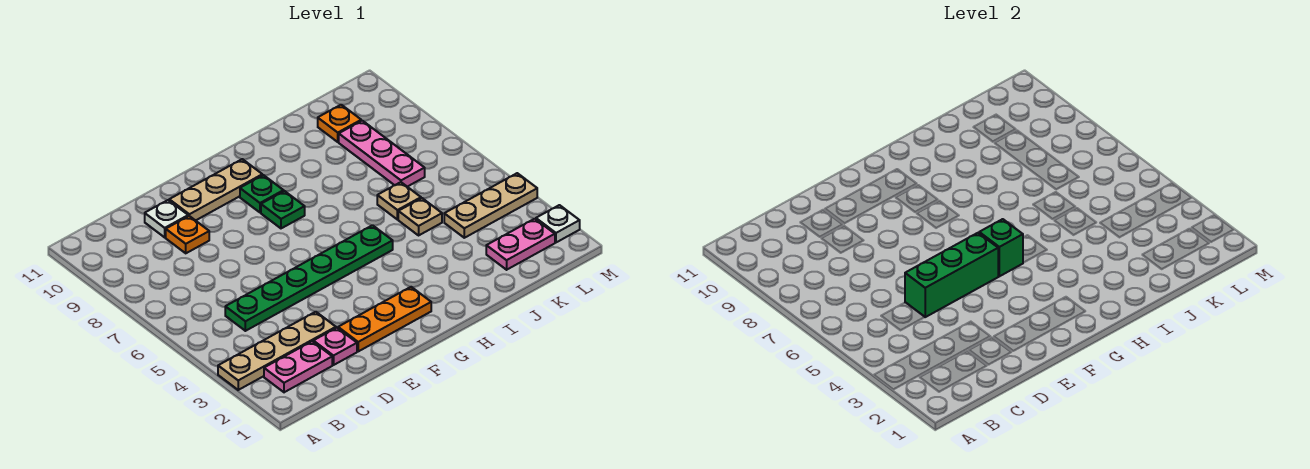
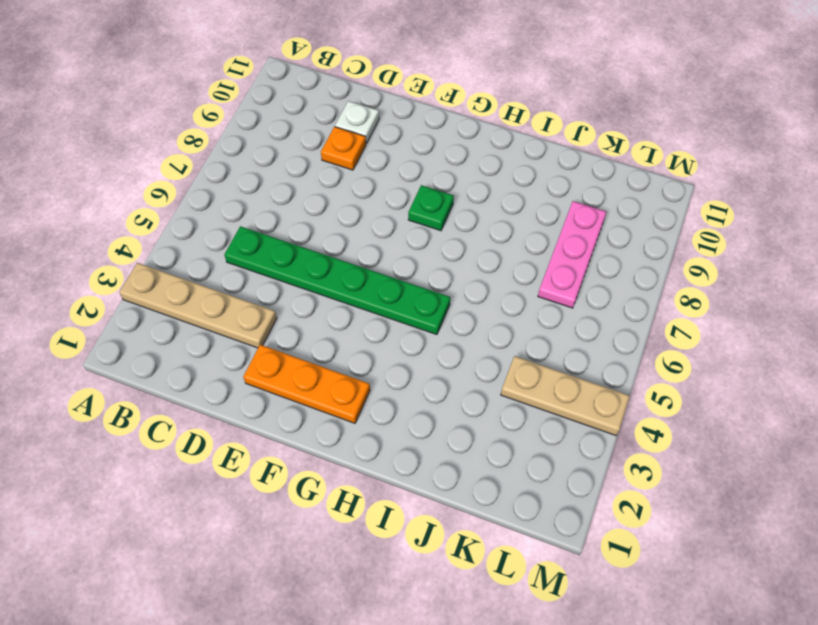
none -> pink 1x2 plate [264,341,332,392]
none -> pink 1x1 plate [313,328,357,365]
none -> tan 1x3 plate [169,159,262,221]

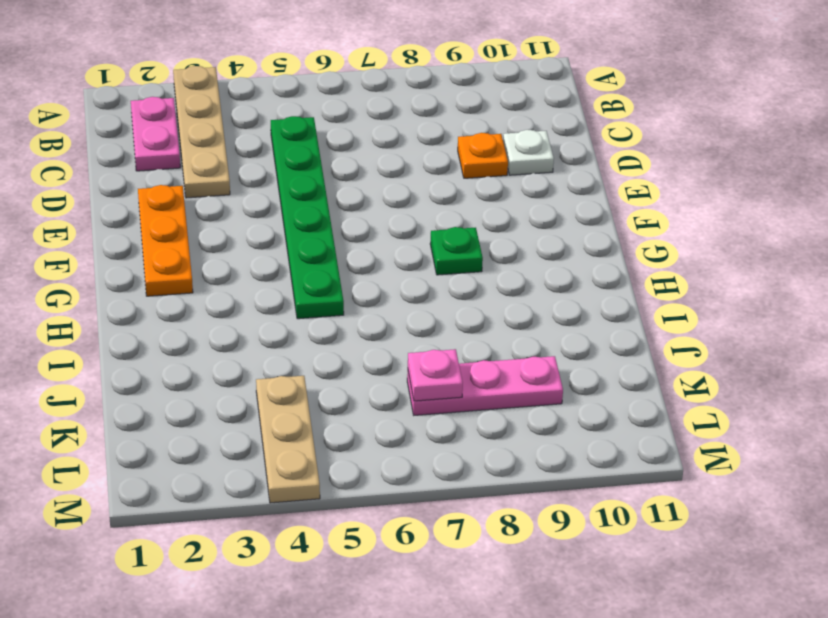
pink 1x1 plate [408,349,463,401] -> pink 1x1 plate moved to [313,328,357,365]
none -> tan 1x3 plate [169,159,262,221]
none -> green 1x1 plate [240,175,284,212]
none -> tan 1x1 plate [398,198,442,235]

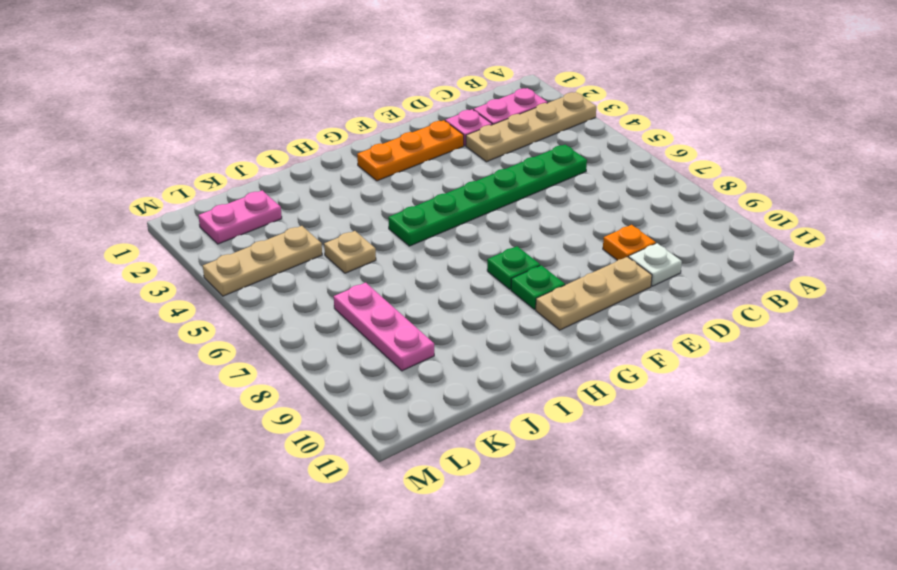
none -> tan 1x1 plate [377,182,421,220]
none -> orange 1x1 plate [318,105,361,142]
none -> white 1x1 plate [536,205,580,242]

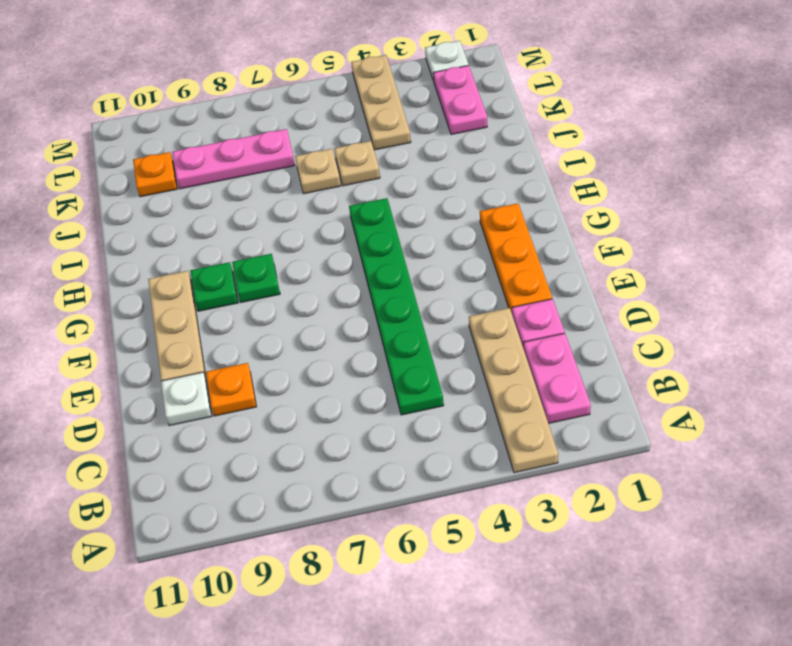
none -> green 1x3 brick [905,233,998,317]
none -> green 1x1 brick [979,219,1023,276]

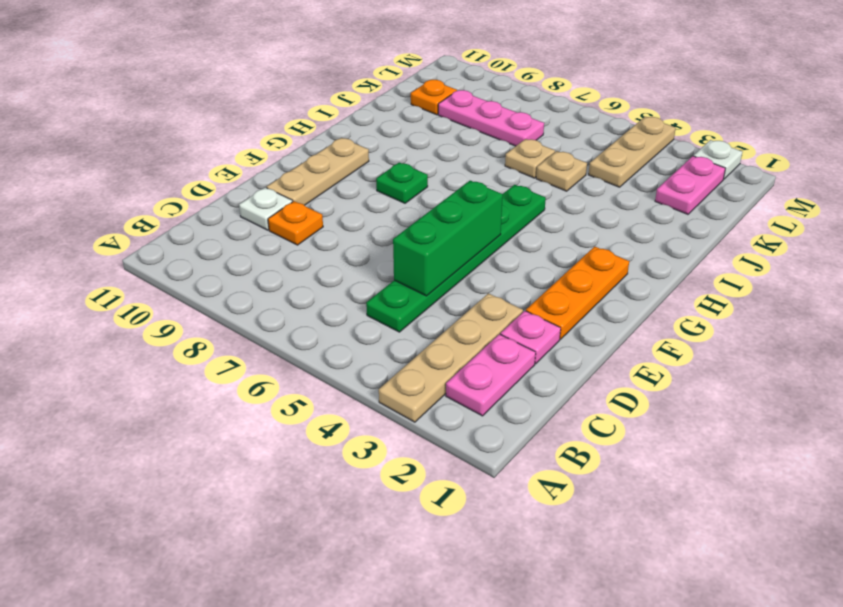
none -> green 1x1 plate [240,175,284,212]
none -> green 1x1 brick [979,219,1023,276]

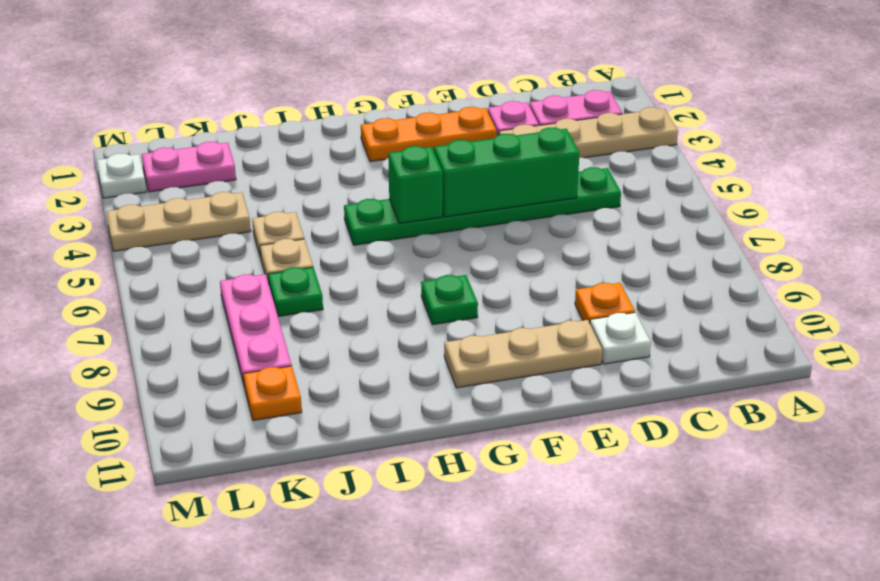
green 1x1 plate [268,267,323,317] -> green 1x1 plate moved to [240,175,284,212]

